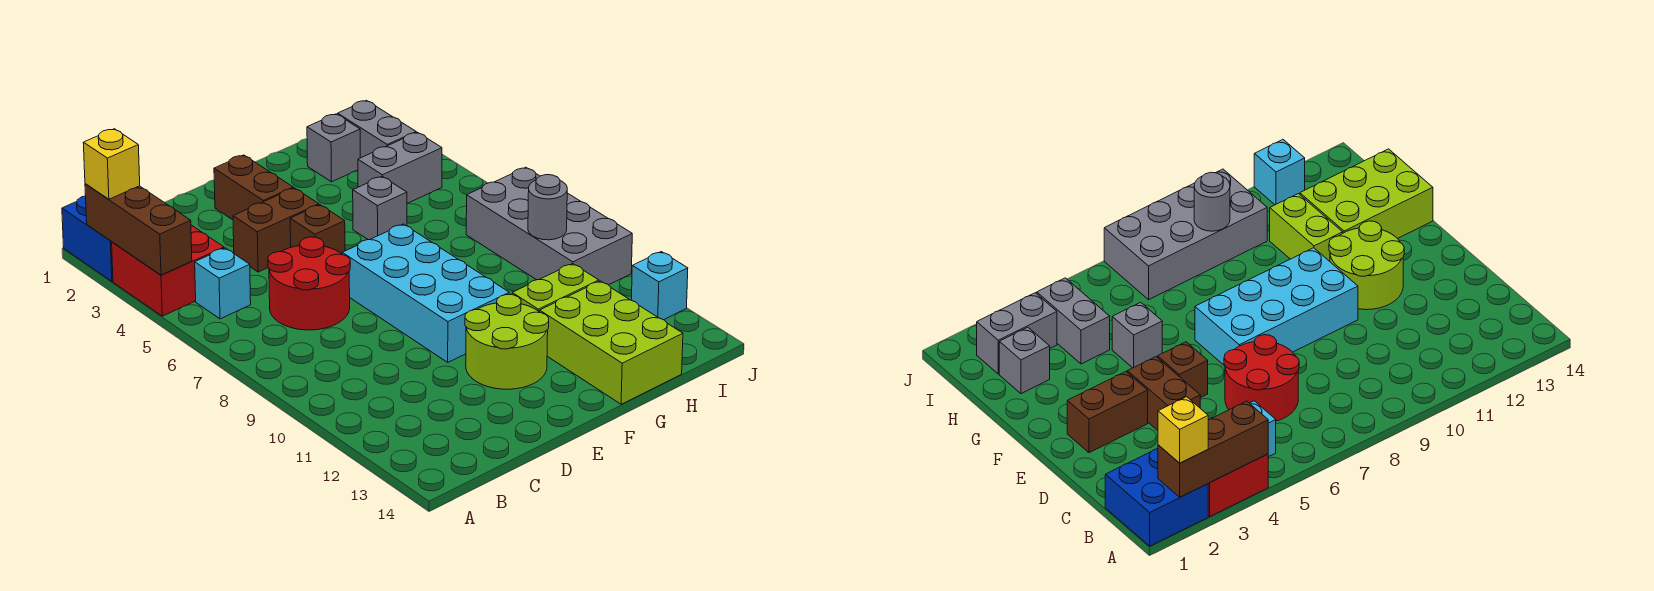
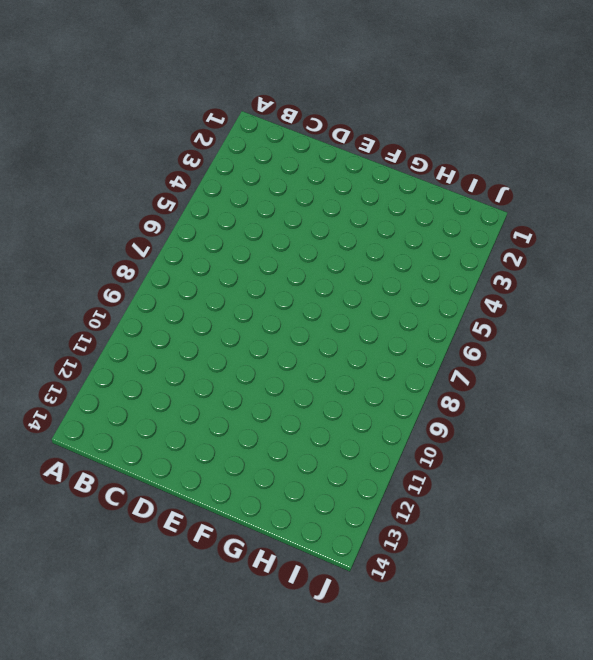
none -> blue 2x2 brick [62,196,113,281]
none -> red 2x2 brick [112,225,224,316]
none -> cyan 1x1 brick [195,248,251,319]

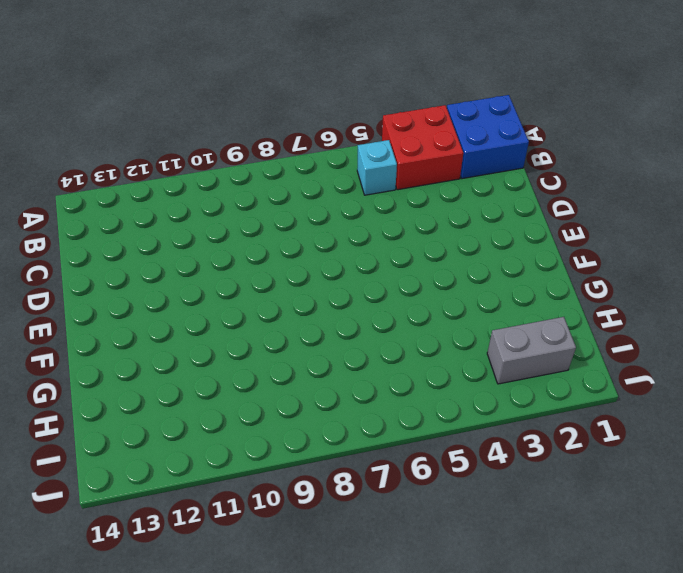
none -> red 2x2 round brick [268,237,350,330]
none -> brown 1x2 brick [233,188,319,272]
none -> brown 1x2 brick [214,155,293,220]

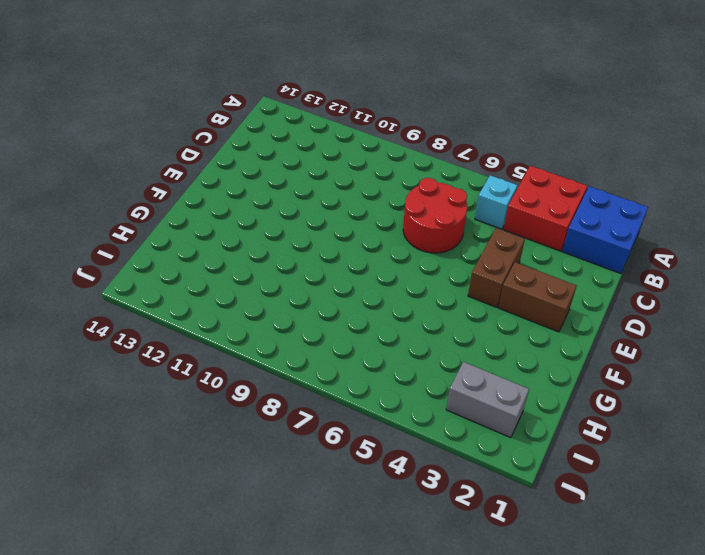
none -> brown 1x1 brick [290,205,345,254]
none -> cyan 2x4 brick [342,224,509,362]
none -> lime 2x2 round brick [465,295,549,389]

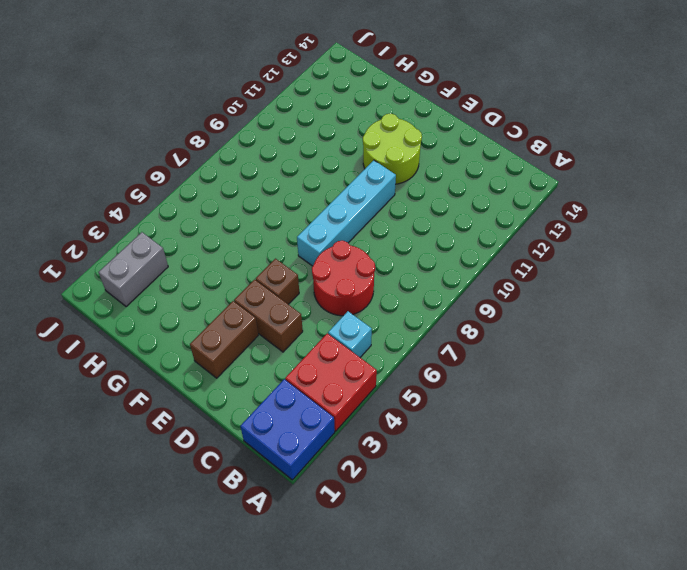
cyan 1x4 brick [297,160,396,266] -> cyan 2x4 brick [342,224,509,362]
none -> grey 1x1 brick [353,177,407,240]
none -> lime 1x2 brick [512,264,599,312]
none -> lime 2x3 brick [540,281,683,404]

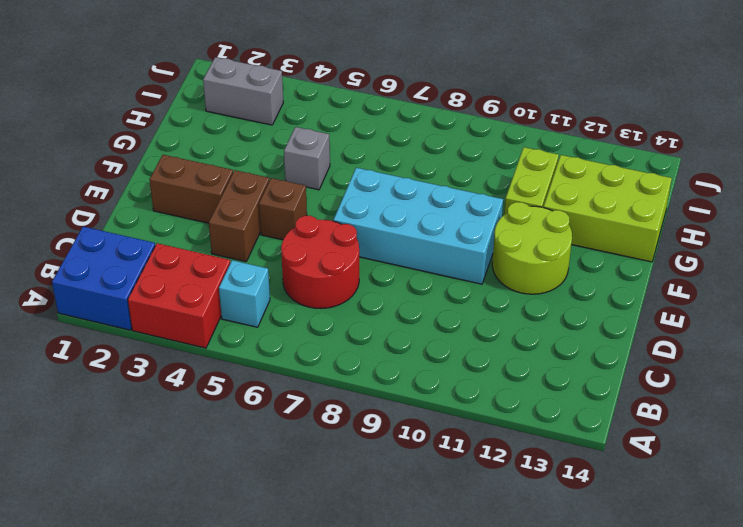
none -> grey 1x1 brick [307,114,360,182]
none -> grey 1x2 brick [358,132,442,203]
none -> grey 2x4 brick [466,167,632,285]

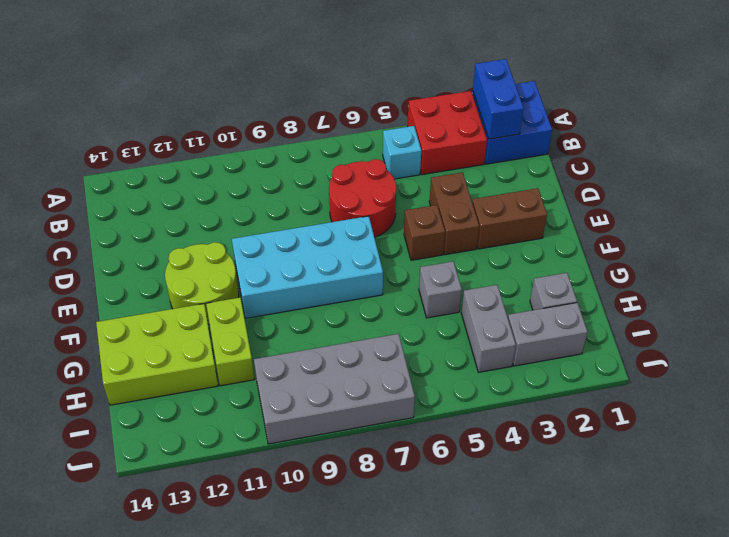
blue 1x2 brick [473,59,524,139] -> brown 1x3 brick [85,184,192,275]
none -> cyan 1x1 brick [631,252,688,320]
none -> grey 1x1 round brick [528,175,567,240]
none -> yellow 1x1 brick [83,129,140,199]

